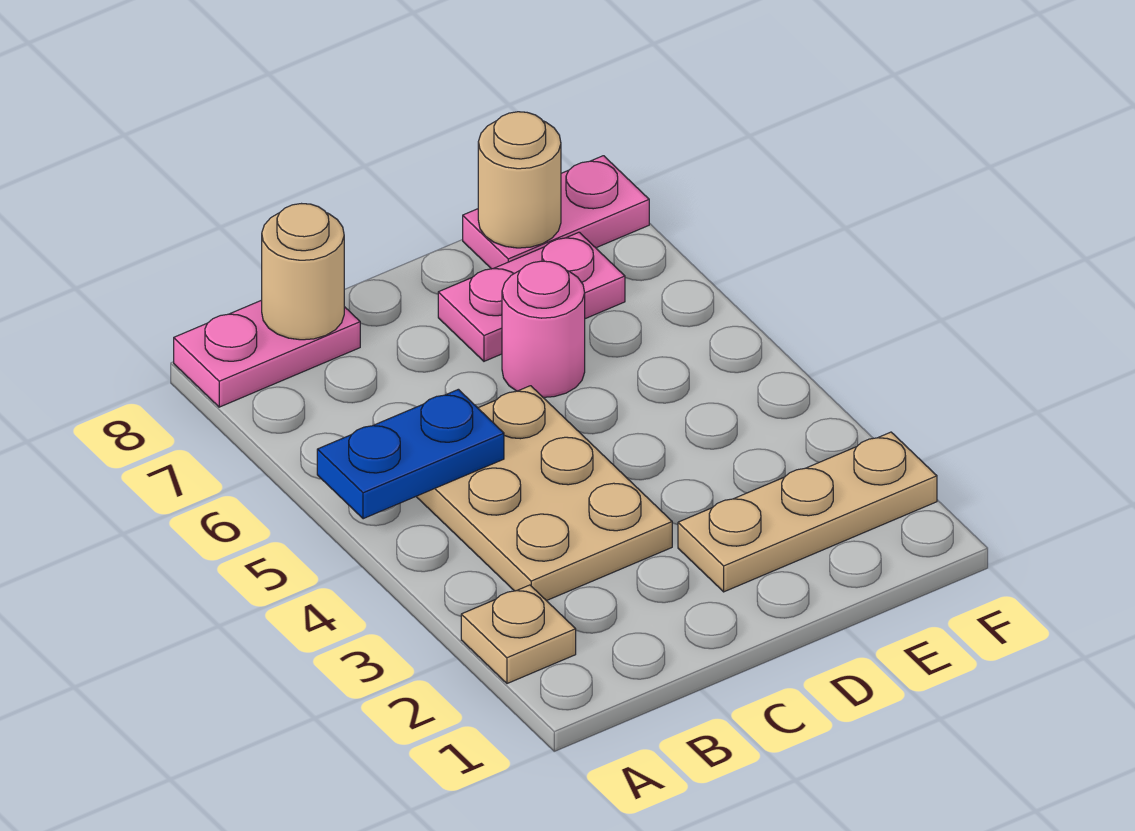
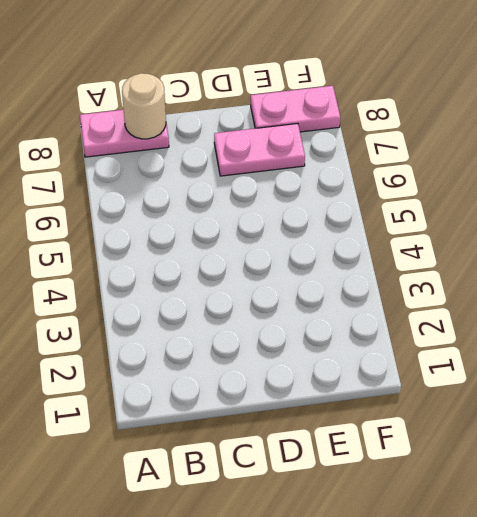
none -> tan 1x1 plate [461,585,576,684]
none -> tan 2x3 plate [416,386,672,601]

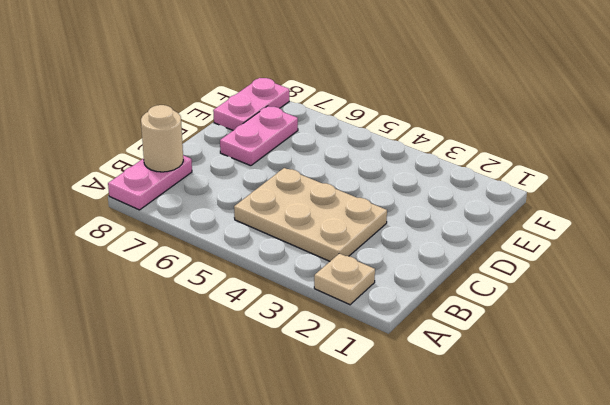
none -> tan 1x3 plate [678,432,937,592]
none -> pink 1x1 round brick [502,261,585,397]

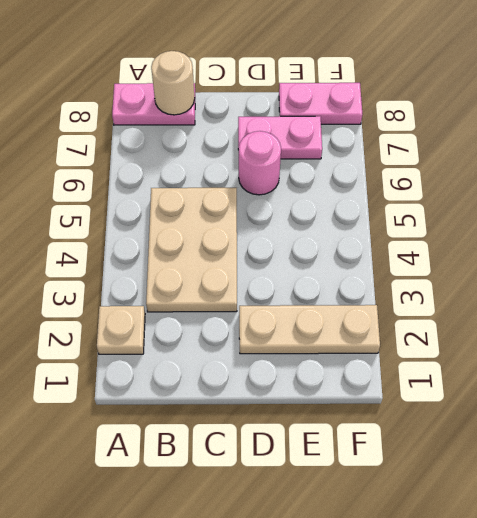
none -> blue 1x2 plate [317,389,504,519]
none -> tan 1x1 round brick [478,112,561,248]

